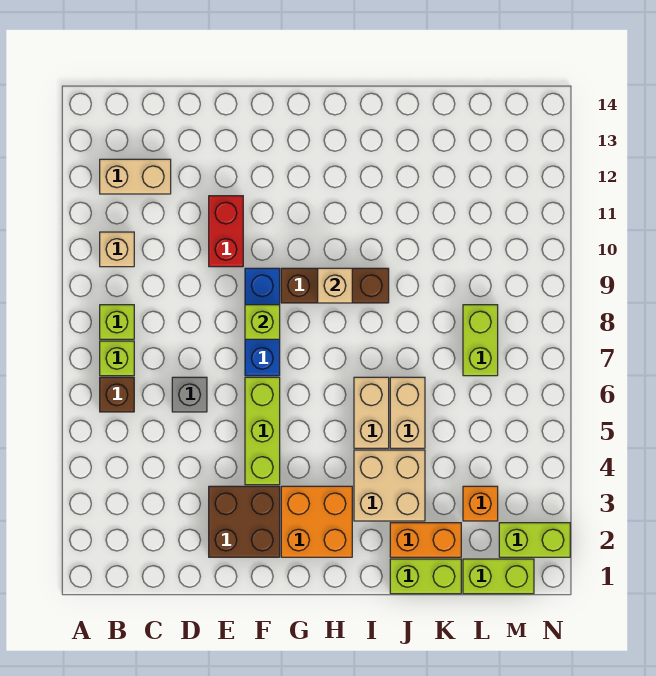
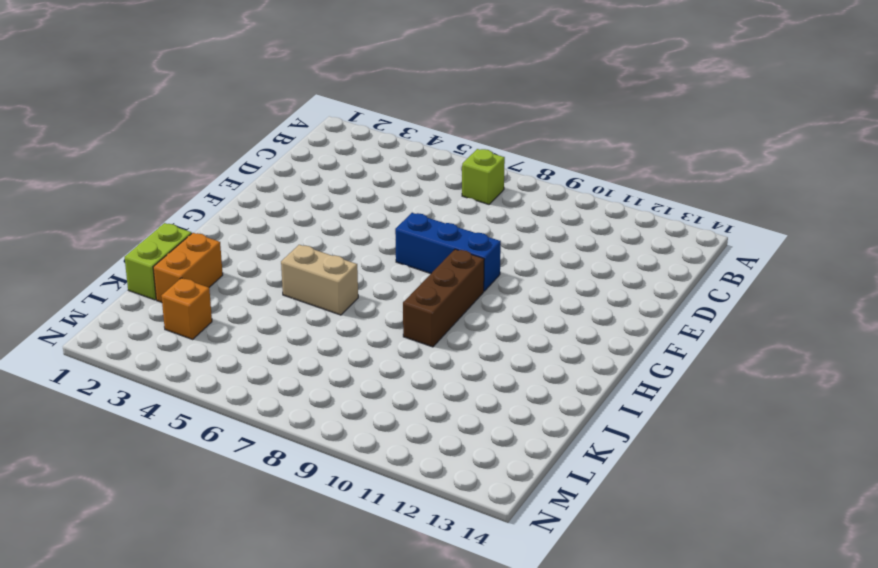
none -> brown 1x1 brick [100,377,134,412]
none -> lime 1x1 brick [100,305,134,339]
none -> tan 1x1 brick [100,232,134,267]

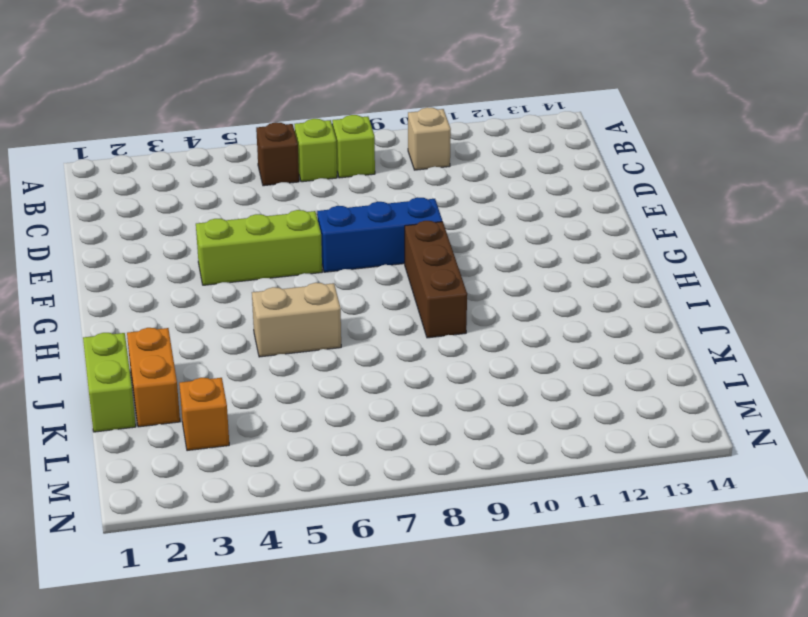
none -> tan 1x2 brick [100,159,171,194]
none -> grey 1x1 brick [172,377,207,412]
none -> brown 2x2 brick [209,486,280,557]

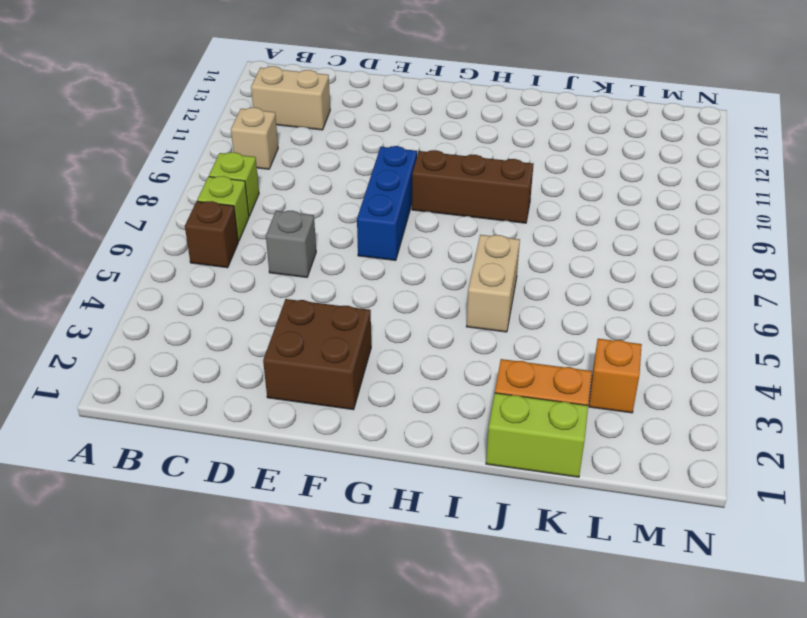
none -> red 1x2 brick [209,196,243,267]
none -> lime 1x3 brick [245,377,280,485]
none -> orange 2x2 brick [281,486,352,557]

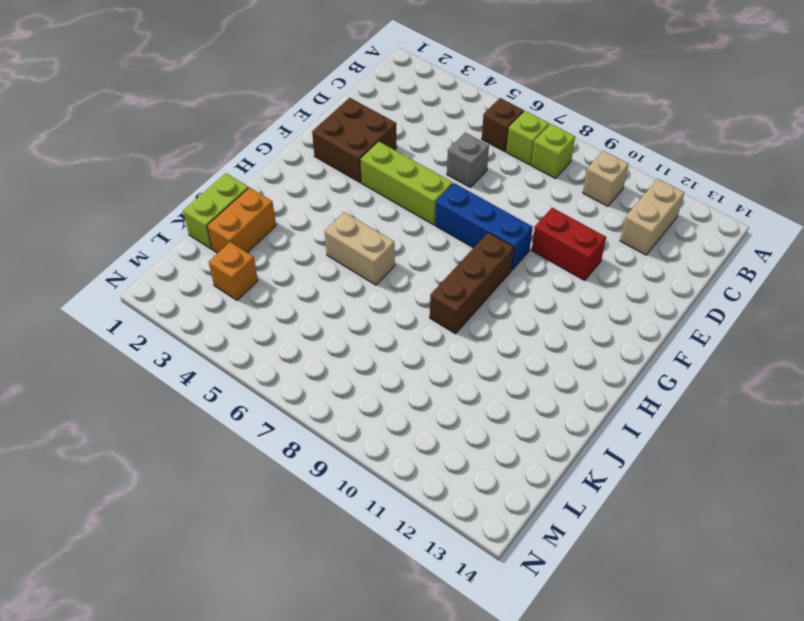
none -> orange 2x2 brick [281,486,352,557]
none -> tan 2x2 brick [354,450,425,521]
none -> tan 1x2 brick [390,377,425,448]

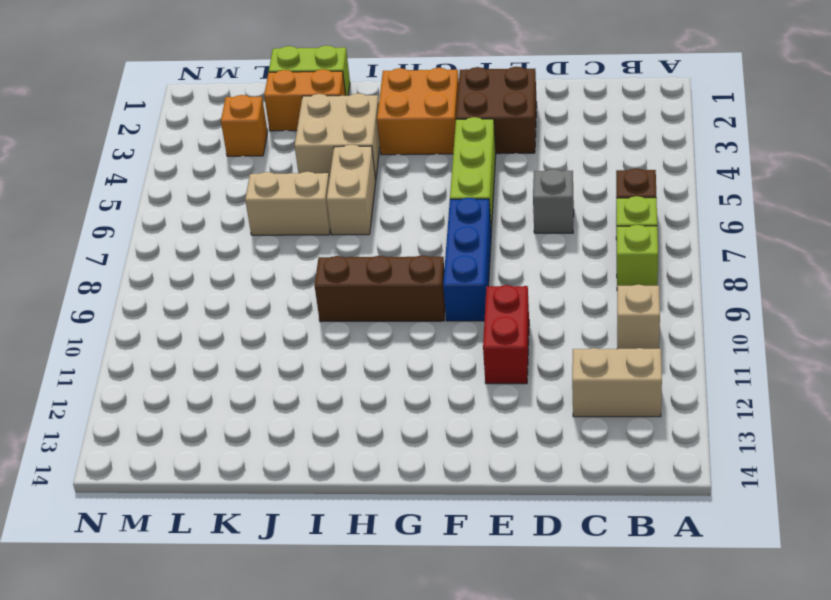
tan 1x2 brick [245,172,330,235] -> tan 1x2 brick turned to [390,377,425,448]
none -> lime 1x2 brick [463,559,534,594]
none -> lime 1x2 brick [463,305,498,376]
none -> lime 1x2 brick [499,523,570,557]

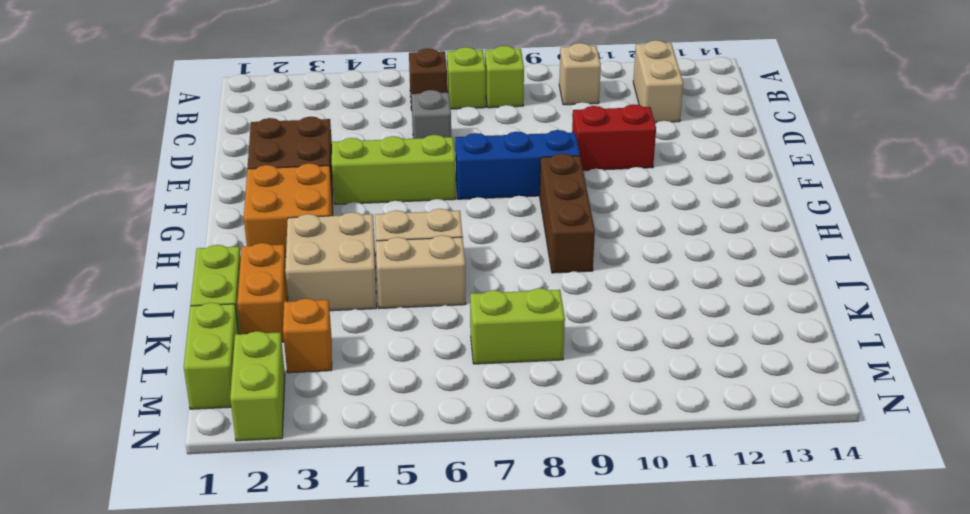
none -> lime 1x1 brick [245,305,280,339]
none -> tan 1x1 brick [318,268,352,303]

